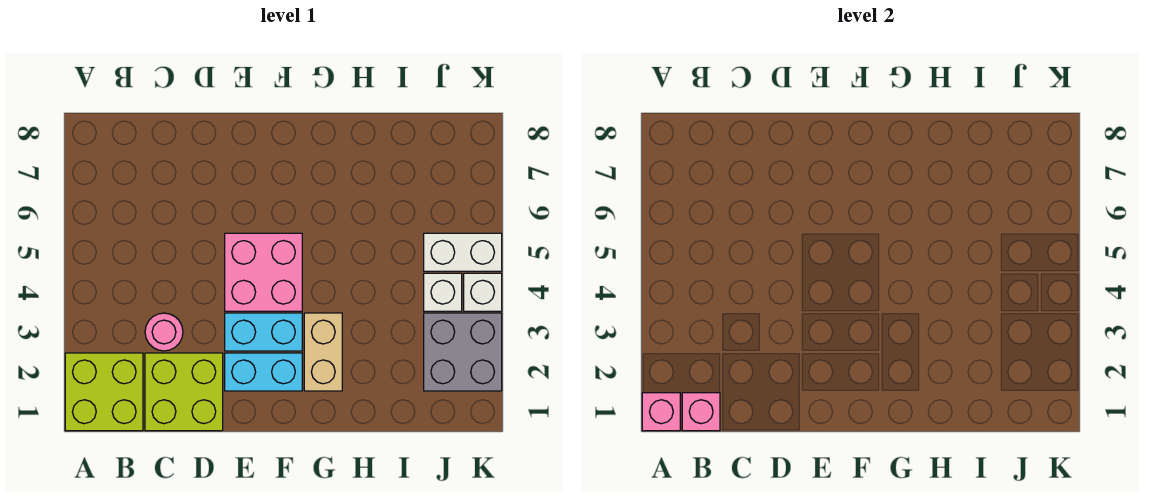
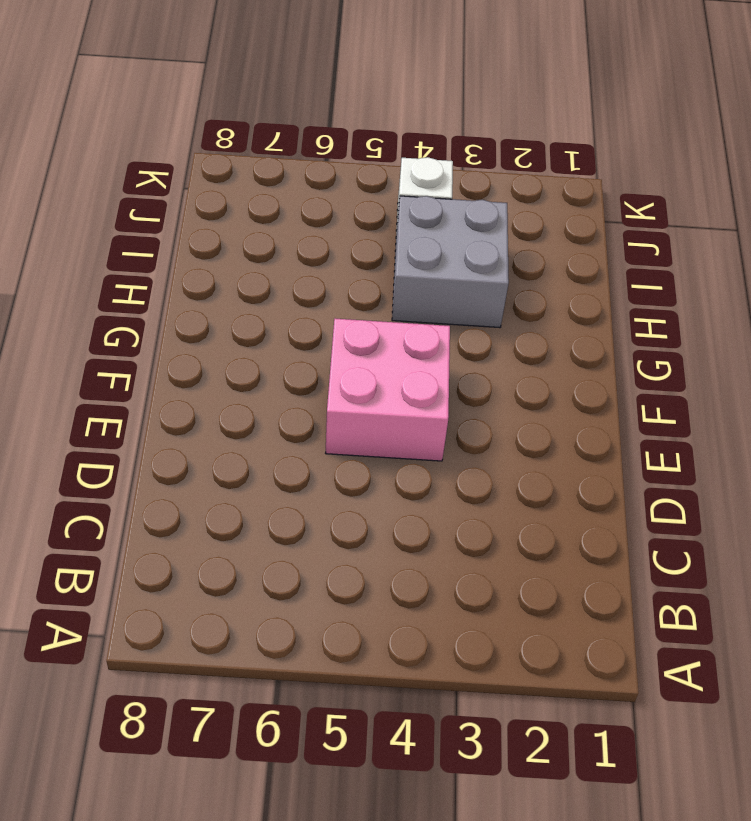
grey 2x2 brick [392,196,509,328] -> grey 2x2 brick moved to [424,313,502,391]
none -> lime 2x2 brick [65,353,143,431]
none -> lime 2x2 brick [145,353,223,431]
none -> pink 1x1 round brick [145,313,183,351]

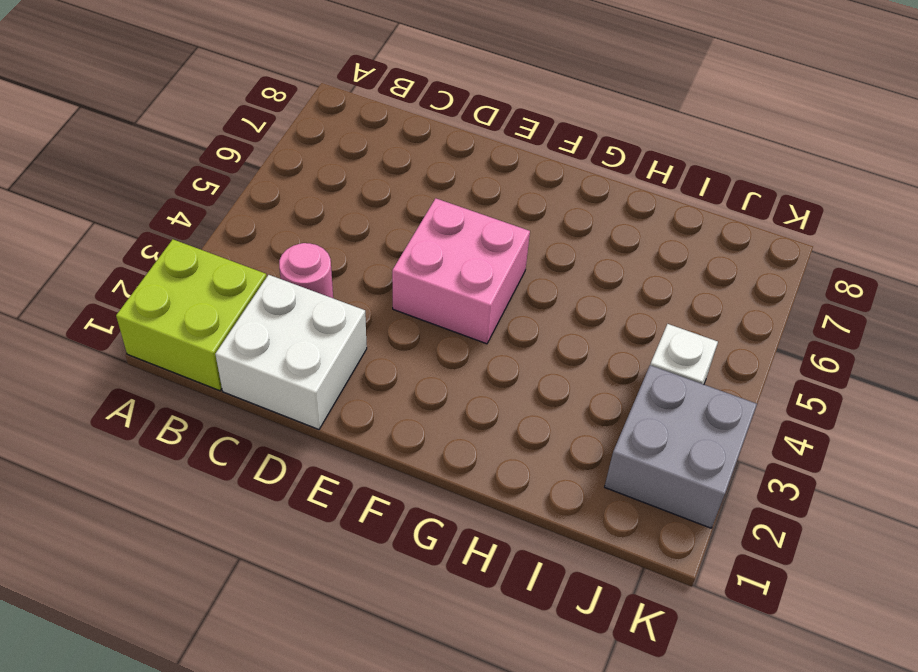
white 2x2 brick [215,275,367,429] -> lime 2x2 brick [145,353,223,431]
none -> cyan 1x2 brick [225,353,302,391]
none -> cyan 1x2 brick [225,313,302,351]
none -> tan 1x2 brick [304,313,342,391]

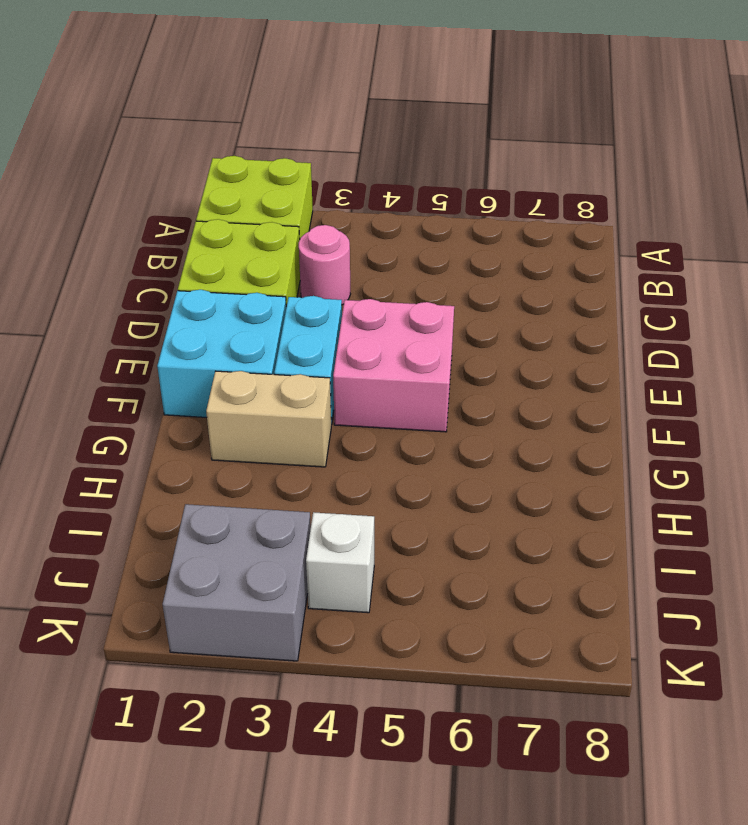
cyan 2x2 brick [157,290,286,417] -> cyan 1x2 brick [225,353,302,391]
none -> white 1x2 brick [424,233,502,271]
none -> white 1x1 brick [464,273,502,311]
none -> pink 1x1 brick [642,393,680,431]

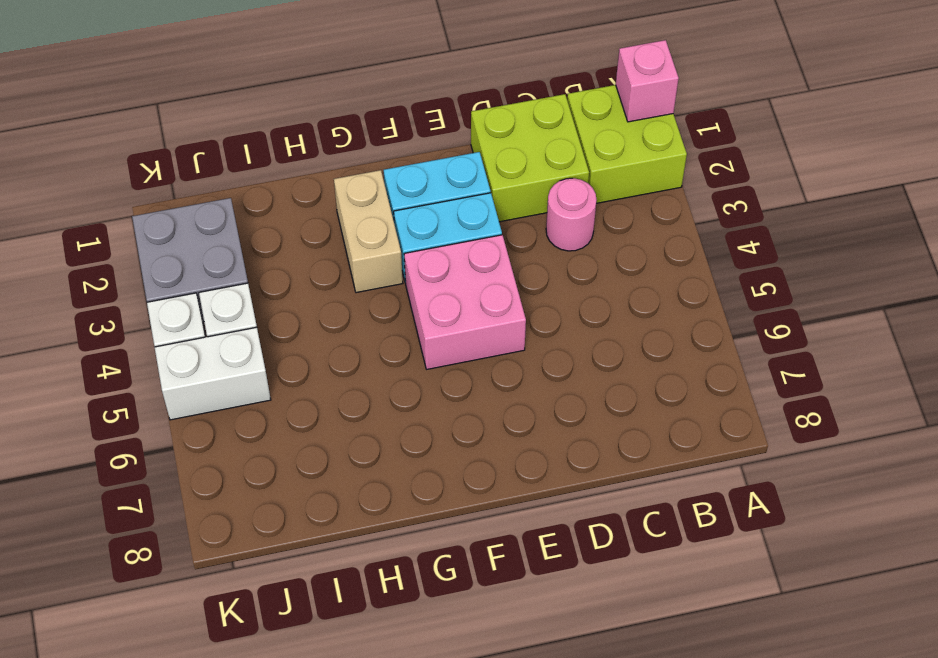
none -> pink 1x1 brick [682,393,720,431]

